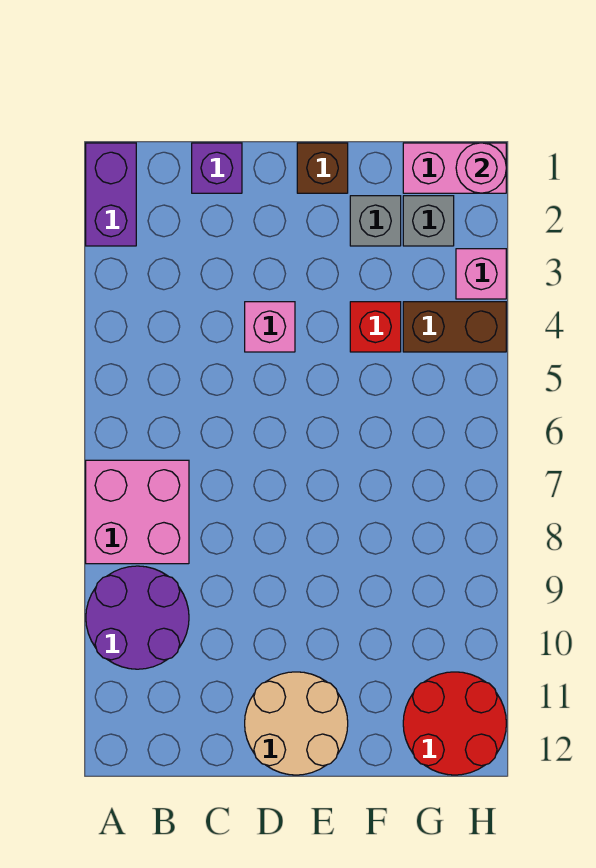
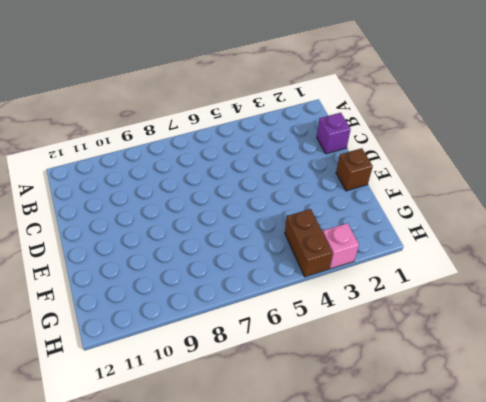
none -> purple 1x2 brick [86,143,136,246]
none -> pink 2x2 brick [86,460,189,564]
none -> purple 2x2 round brick [86,566,189,669]

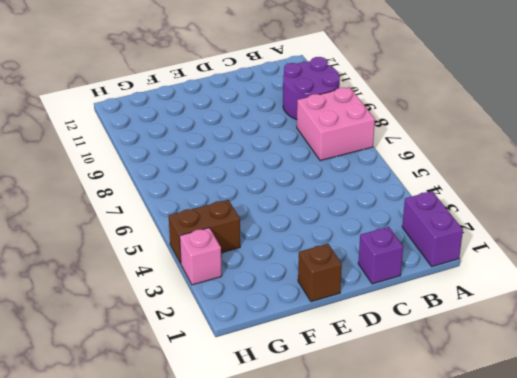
none -> pink 1x1 brick [245,302,295,352]
none -> tan 2x2 round brick [245,672,348,775]
none -> grey 1x1 brick [350,196,401,246]

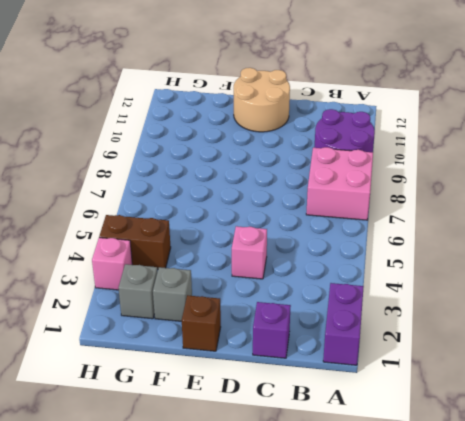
none -> red 1x1 brick [350,302,401,352]
none -> pink 1x2 brick [403,143,506,193]
none -> red 2x2 round brick [403,672,506,775]

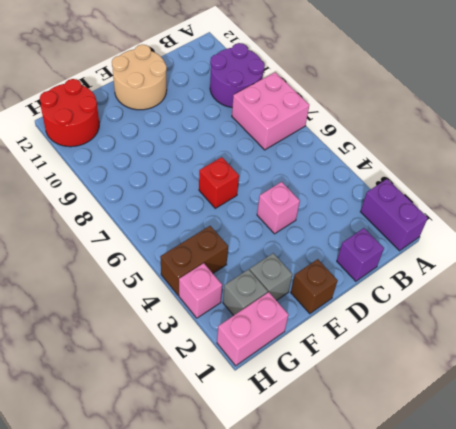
red 1x1 brick [199,157,239,208] -> red 1x1 brick moved to [350,302,401,352]
none -> pink 1x1 round brick [456,143,506,193]

